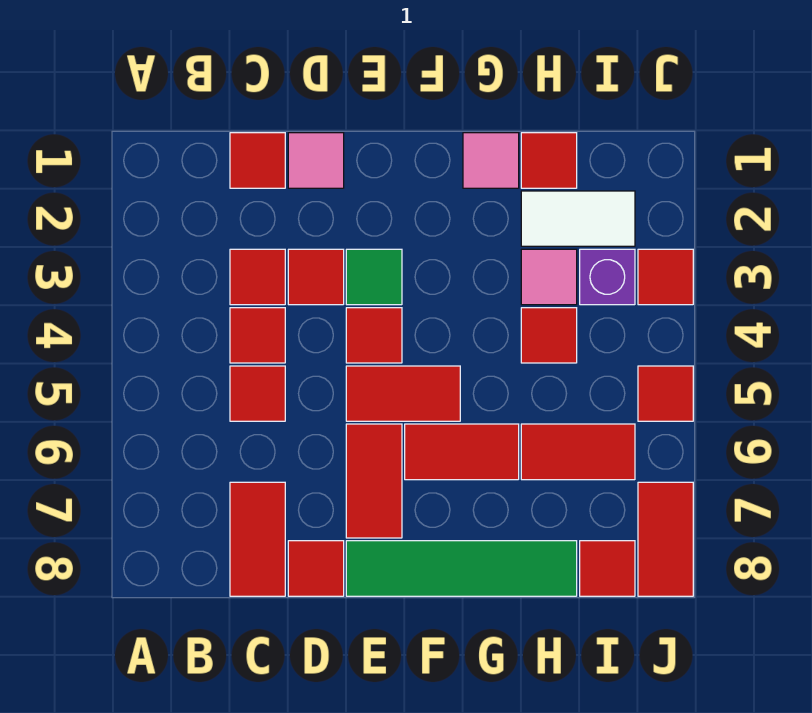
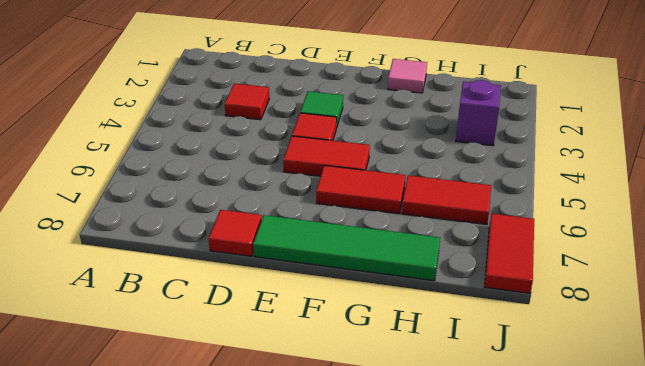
none -> red 1x1 tile [230,133,285,188]
none -> red 1x1 tile [230,308,285,363]
none -> red 1x1 tile [230,366,285,421]

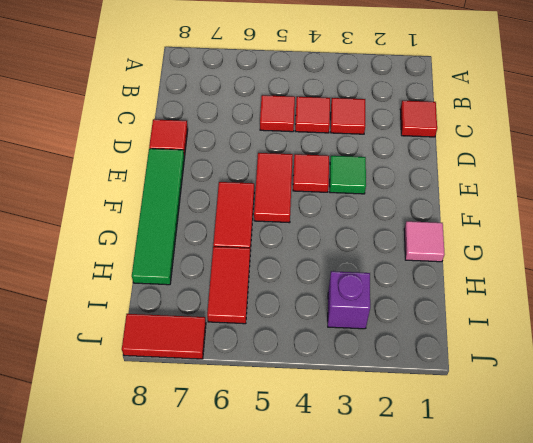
none -> red 1x2 tile [230,482,285,596]
none -> pink 1x1 tile [288,133,344,188]
none -> red 1x1 tile [288,249,344,305]

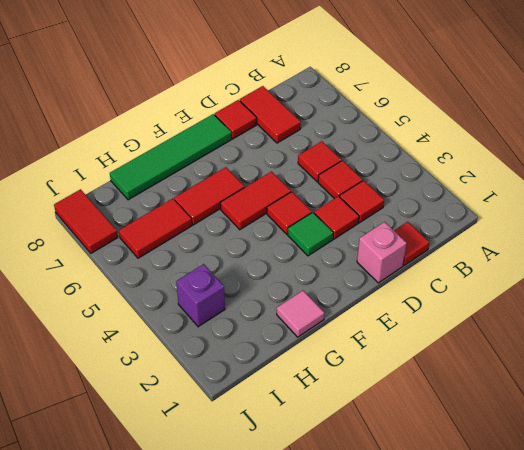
pink 1x1 brick [357,222,407,283] -> pink 1x1 tile [288,133,344,188]
none -> red 1x2 tile [346,424,402,538]
none -> red 1x1 tile [521,133,577,188]
none -> white 1x2 tile [521,191,635,246]

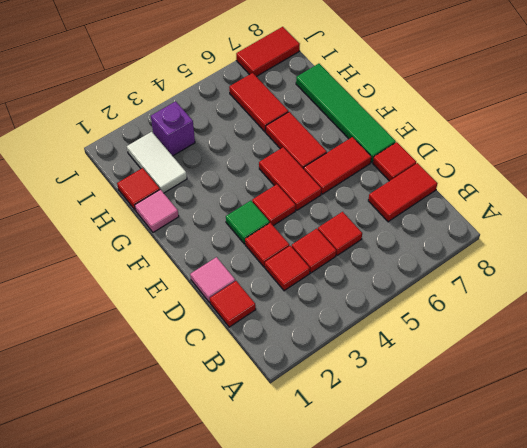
none -> pink 1x1 tile [521,249,577,305]
none -> red 1x1 tile [521,308,577,363]
none -> red 1x1 tile [580,541,635,596]

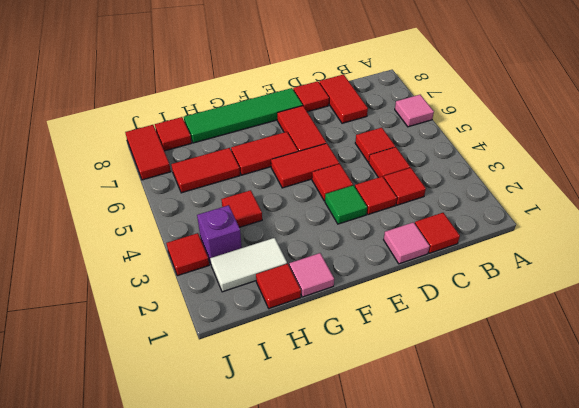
pink 1x1 tile [395,95,434,127] -> pink 1x1 tile moved to [521,249,577,305]
none -> red 1x1 tile [638,366,693,421]

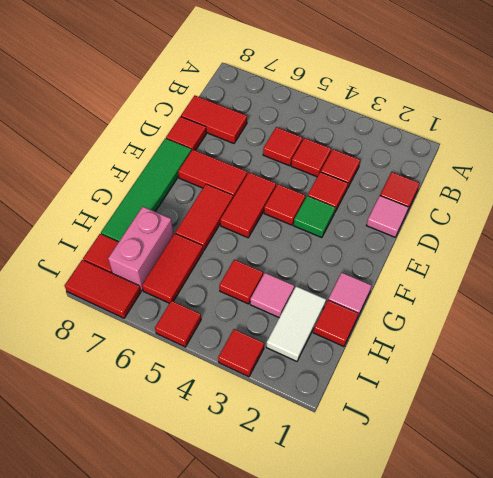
pink 1x2 brick [108,207,173,290] -> none
none -> purple 1x1 brick [580,249,635,305]

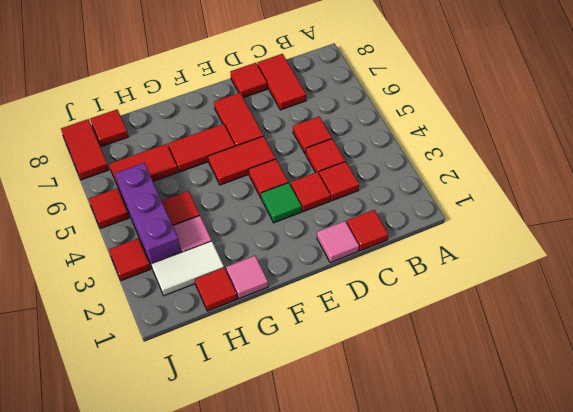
purple 1x3 brick [115,163,181,267] -> purple 1x1 brick [580,249,635,305]
none -> green 1x4 tile [346,541,577,596]

